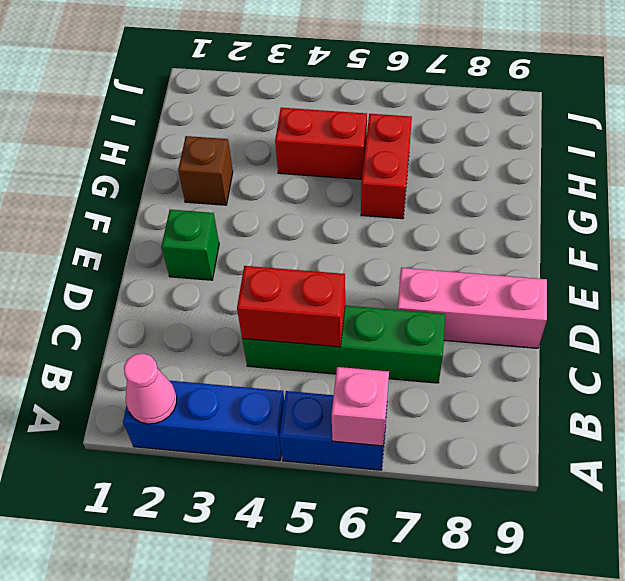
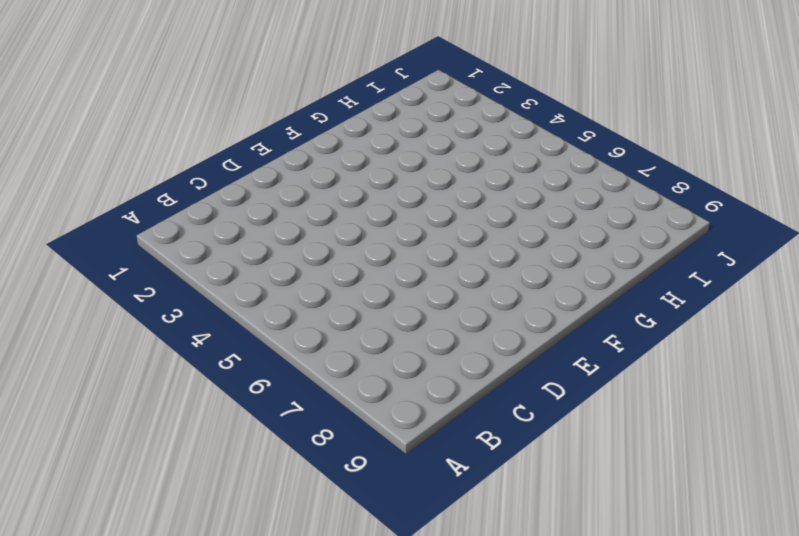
none -> blue 1x3 brick [123,381,284,461]
none -> blue 1x2 brick [279,391,387,470]

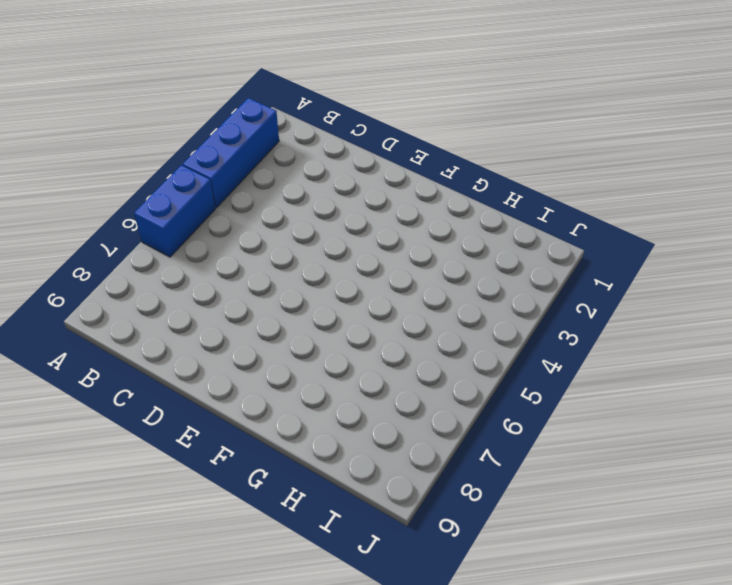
none -> green 1x4 brick [242,306,445,383]
none -> pink 1x3 brick [398,268,547,348]

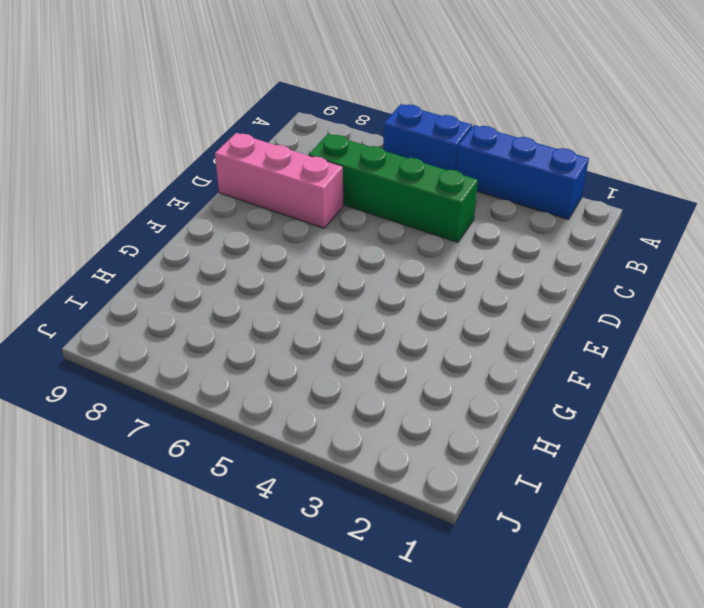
none -> green 1x1 brick [161,210,219,280]
none -> brown 1x1 brick [178,136,233,205]

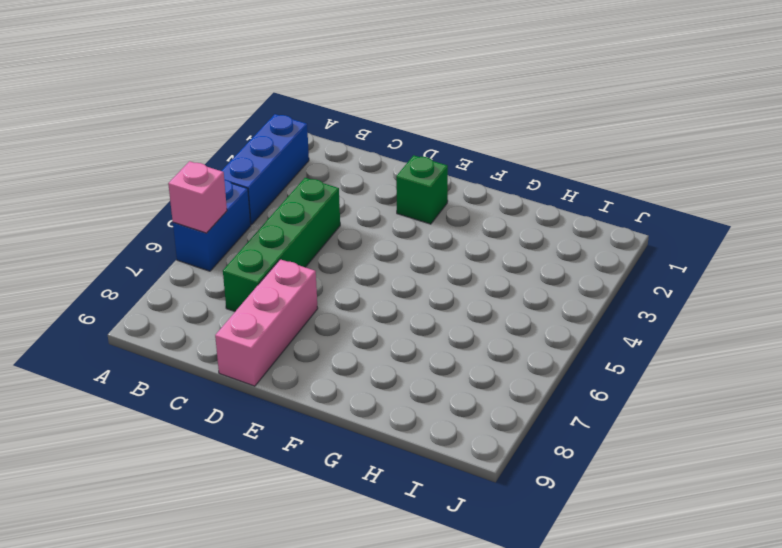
none -> brown 1x1 brick [178,136,233,205]
none -> red 1x2 brick [361,114,412,219]

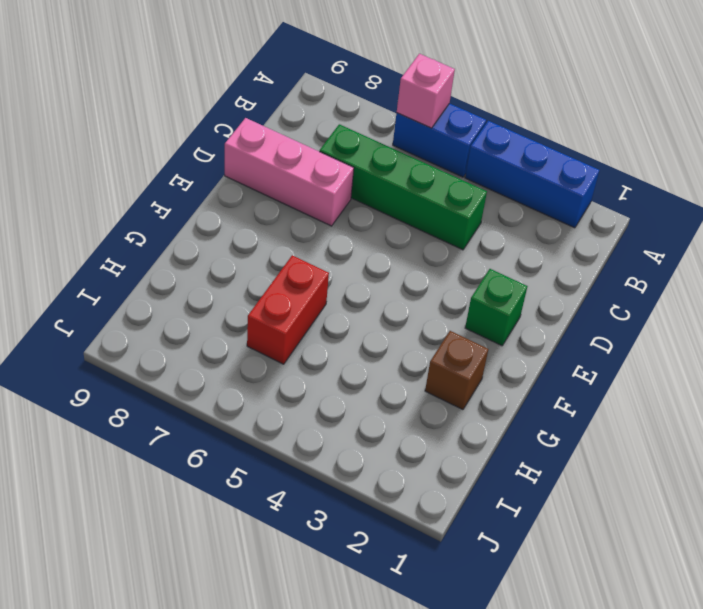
none -> red 1x2 brick [275,108,367,179]
none -> pink 1x1 cone [124,353,177,424]

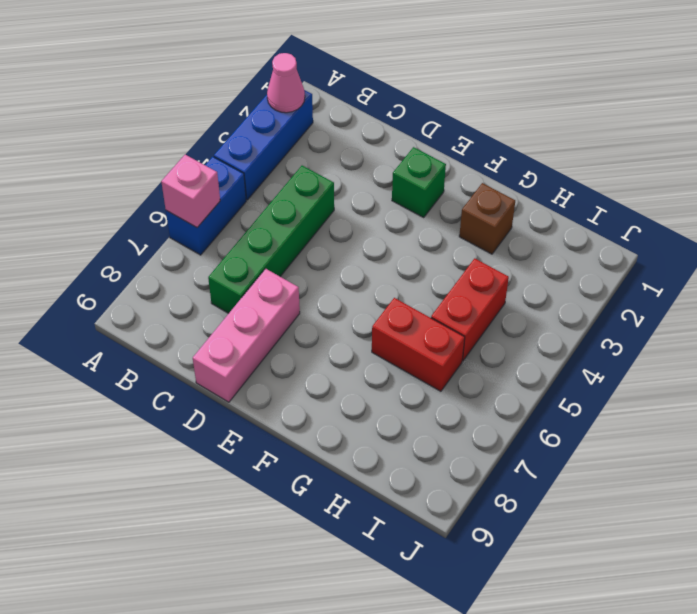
none -> red 1x2 brick [237,266,345,347]

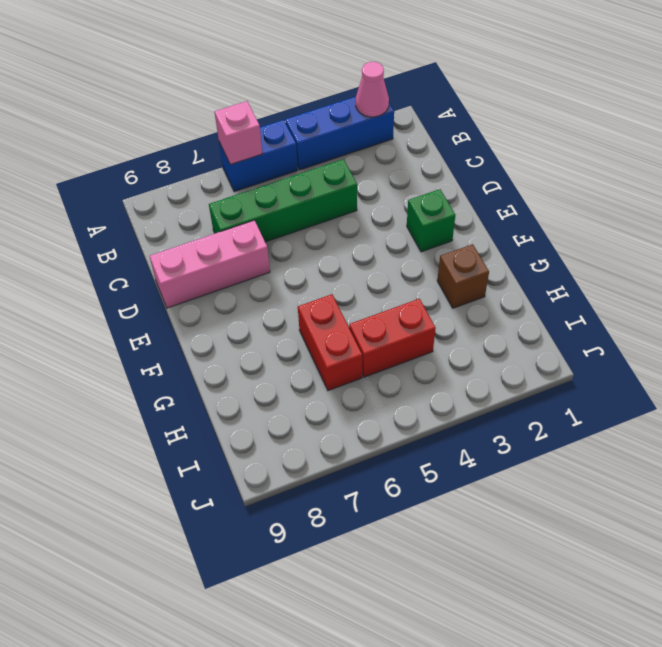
none -> red 1x2 brick [237,266,345,347]

